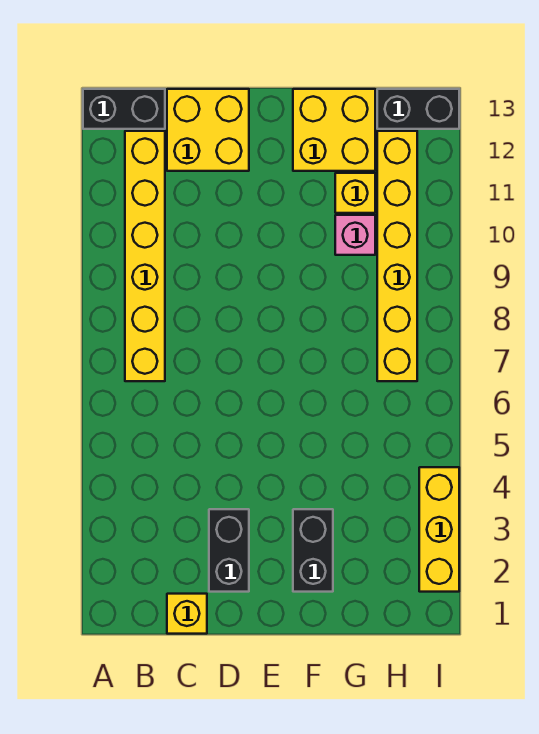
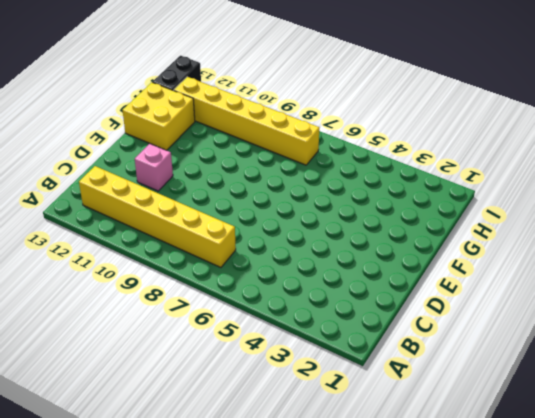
pink 1x1 brick [135,144,173,191] -> pink 1x1 brick moved to [335,215,375,255]
none -> black 1x2 brick [83,89,165,129]
none -> yellow 1x1 brick [167,594,207,634]
none -> yellow 2x2 brick [167,89,249,171]

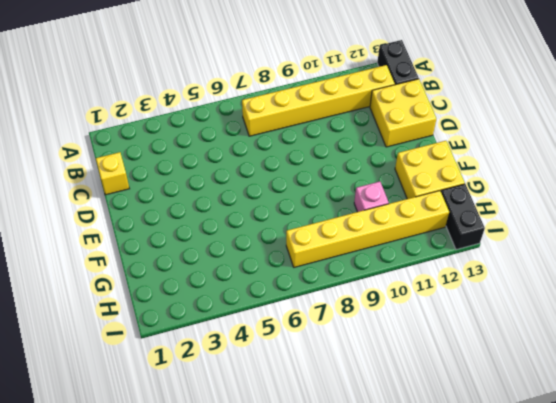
none -> black 1x2 brick [209,509,249,592]
none -> black 1x2 brick [293,509,333,592]
none -> yellow 1x1 brick [335,173,375,213]

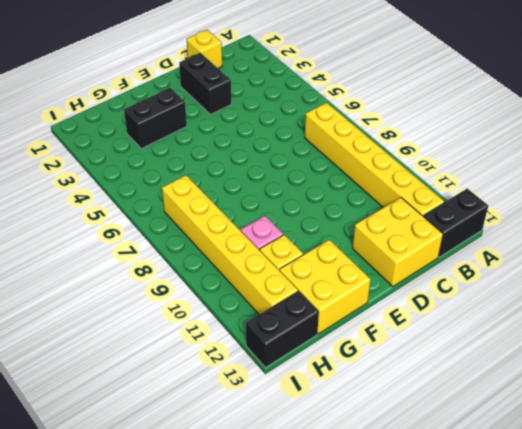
black 1x2 brick [124,88,187,149] -> black 1x2 brick turned to [293,509,333,592]
none -> yellow 1x3 brick [419,467,459,592]

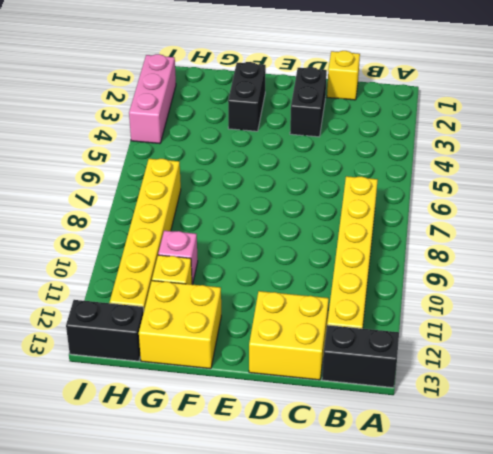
pink 1x3 brick [129,54,176,144] -> yellow 1x3 brick [419,467,459,592]

